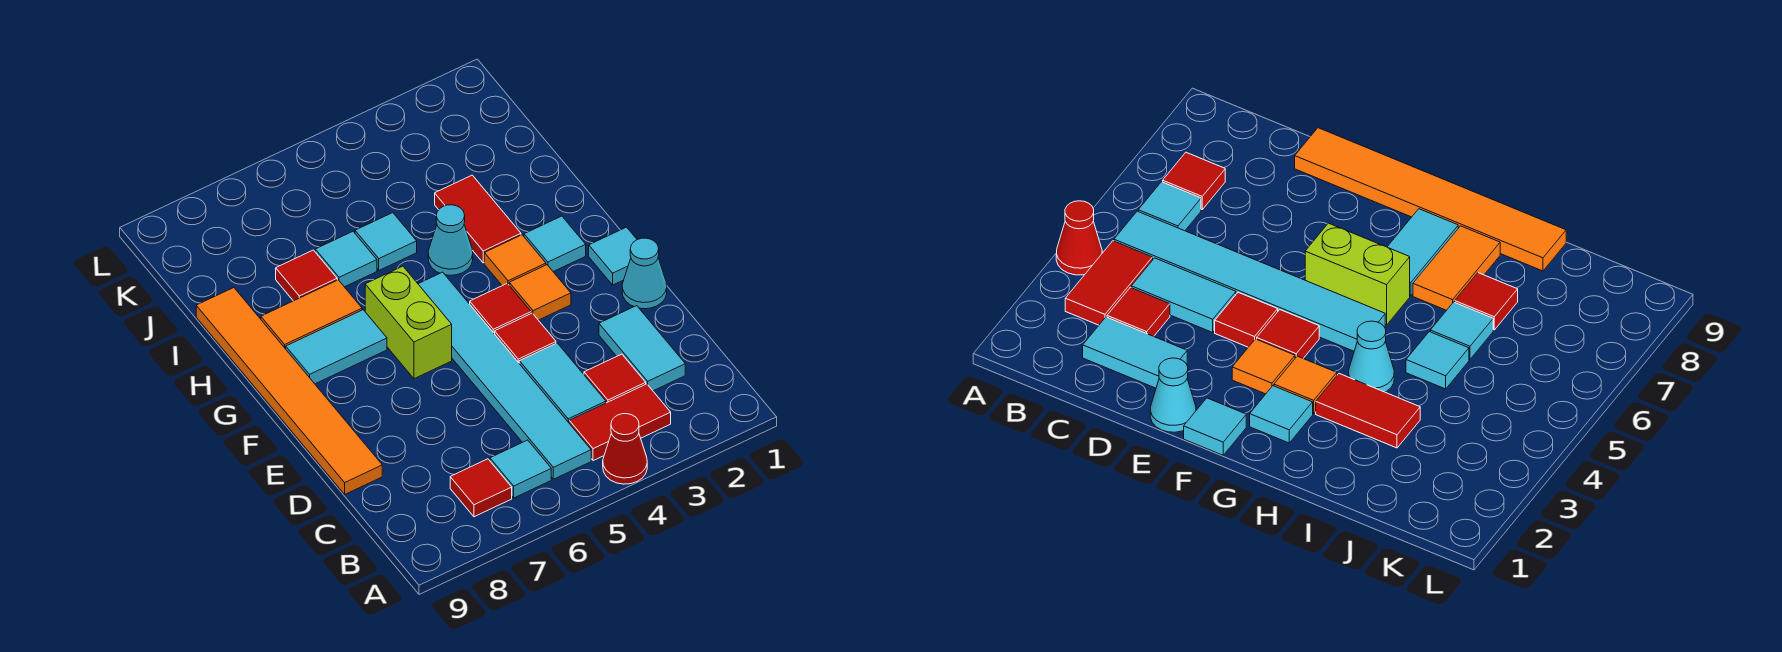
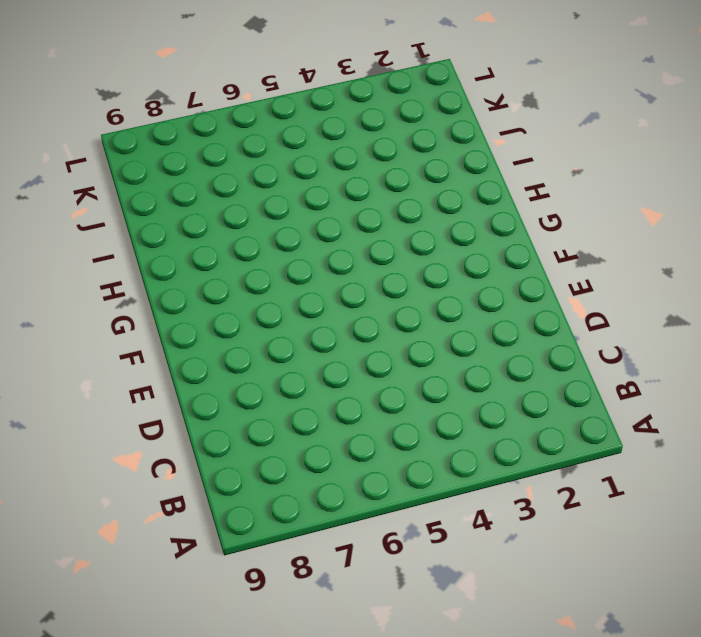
none -> red 1x1 cone [603,414,647,484]
none -> red 1x2 tile [569,384,671,461]
none -> cyan 1x6 tile [418,272,591,479]

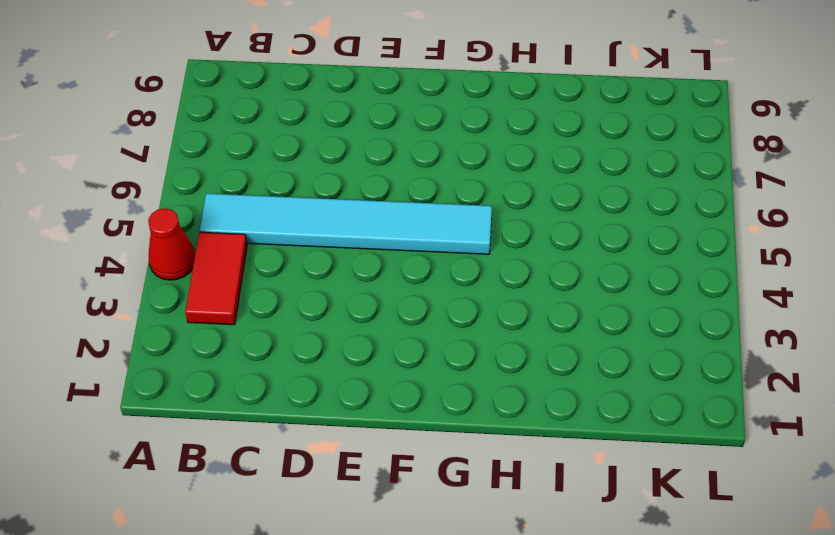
none -> cyan 1x1 tile [490,440,551,498]
none -> red 1x1 tile [450,459,512,517]
none -> cyan 1x2 tile [599,306,685,391]

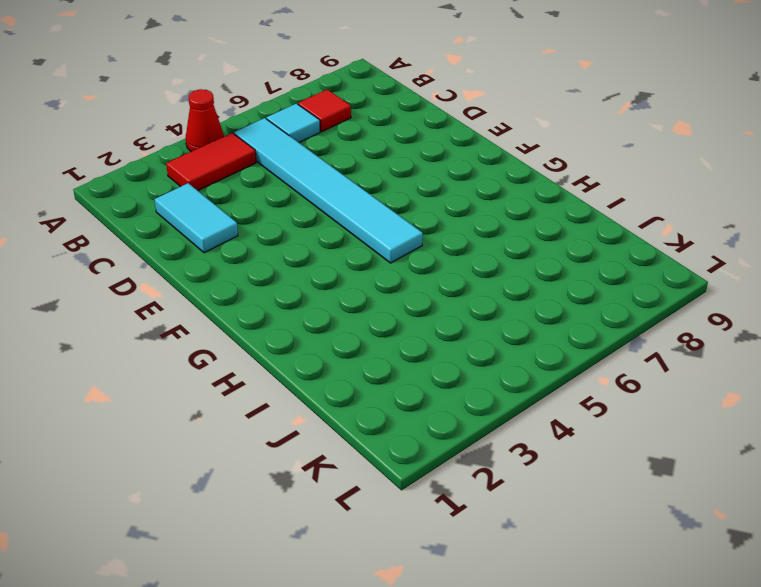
none -> red 1x1 tile [584,354,646,403]
none -> cyan 1x2 tile [519,343,606,423]
none -> orange 1x6 tile [196,288,382,494]

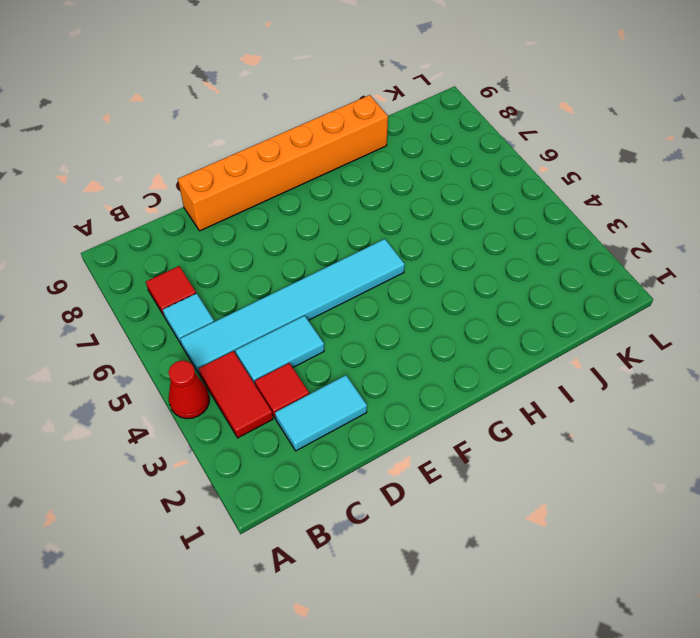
orange 1x6 brick [178,95,388,231] -> orange 1x6 tile [196,288,382,494]
none -> cyan 1x1 cone [622,238,667,309]
none -> red 1x1 tile [495,313,556,363]
none -> cyan 1x1 tile [589,227,637,285]

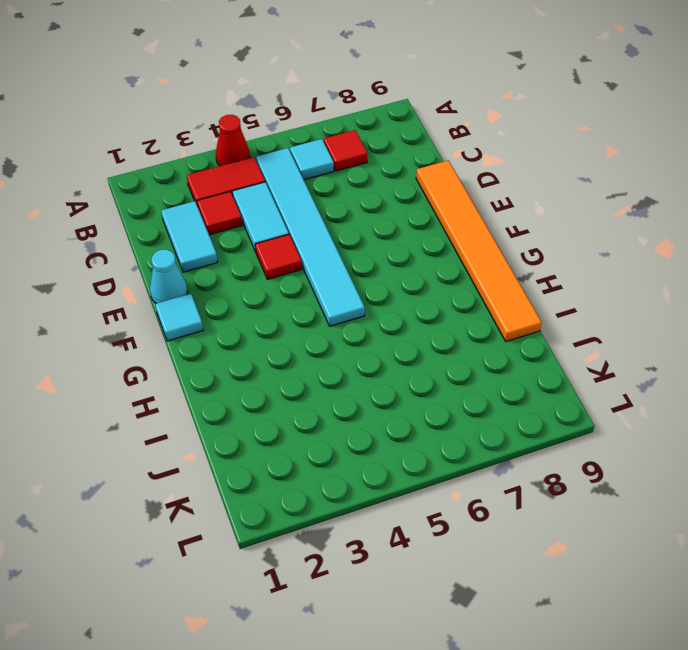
none -> orange 1x1 tile [509,265,571,320]
none -> red 1x1 tile [470,283,531,334]
none -> lime 1x2 brick [365,266,452,379]

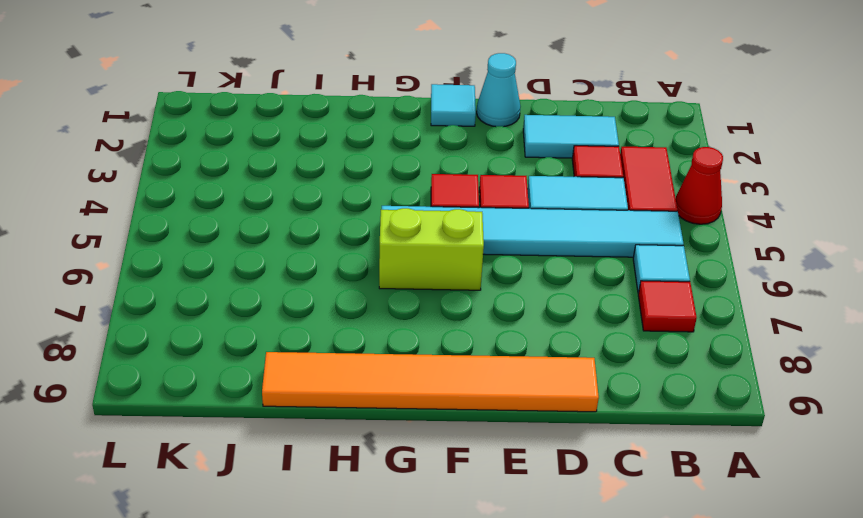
none -> orange 1x1 tile [509,265,571,320]
none -> cyan 1x1 tile [524,216,586,272]
none -> orange 1x1 tile [484,235,546,286]

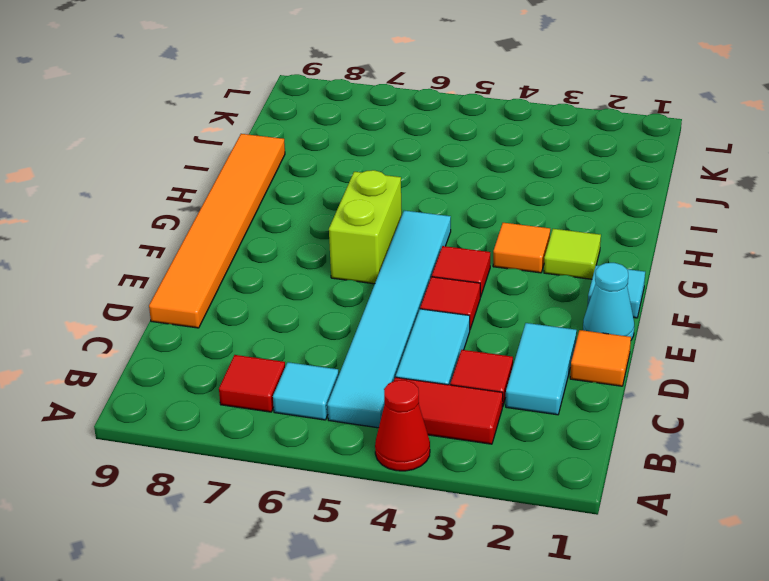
orange 1x1 tile [570,330,631,386] -> orange 1x1 tile moved to [509,265,571,320]
lime 1x1 tile [544,229,601,279] -> cyan 1x1 tile [524,216,586,272]
none -> cyan 1x2 tile [286,310,387,384]
none -> red 1x2 tile [435,175,521,263]
none -> cyan 1x1 cone [428,205,473,275]

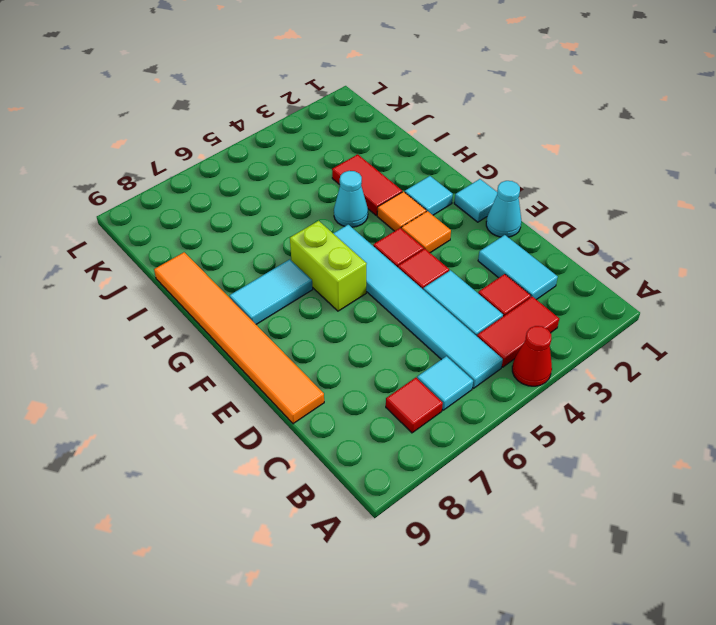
none -> orange 1x2 tile [261,280,362,349]
none -> cyan 1x1 tile [355,213,417,270]
none -> cyan 1x1 tile [315,232,377,287]

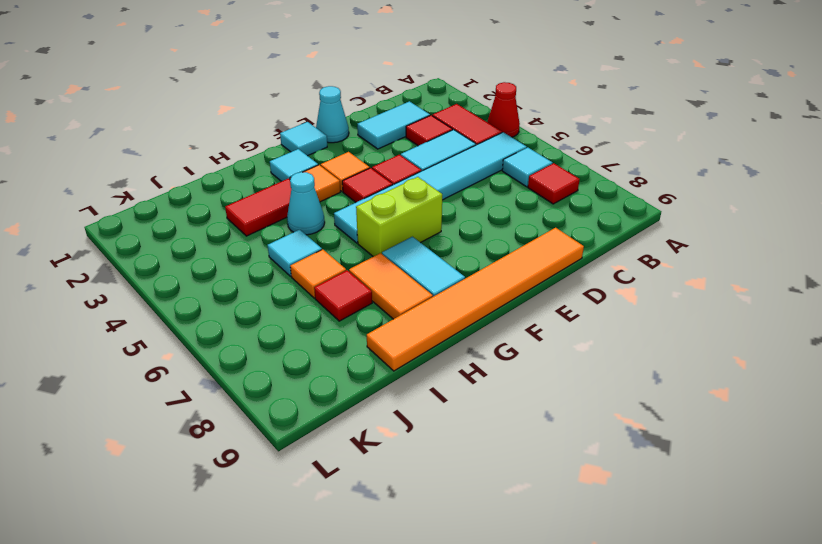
orange 1x1 tile [290,249,346,298] -> cyan 1x1 tile [315,232,377,287]

